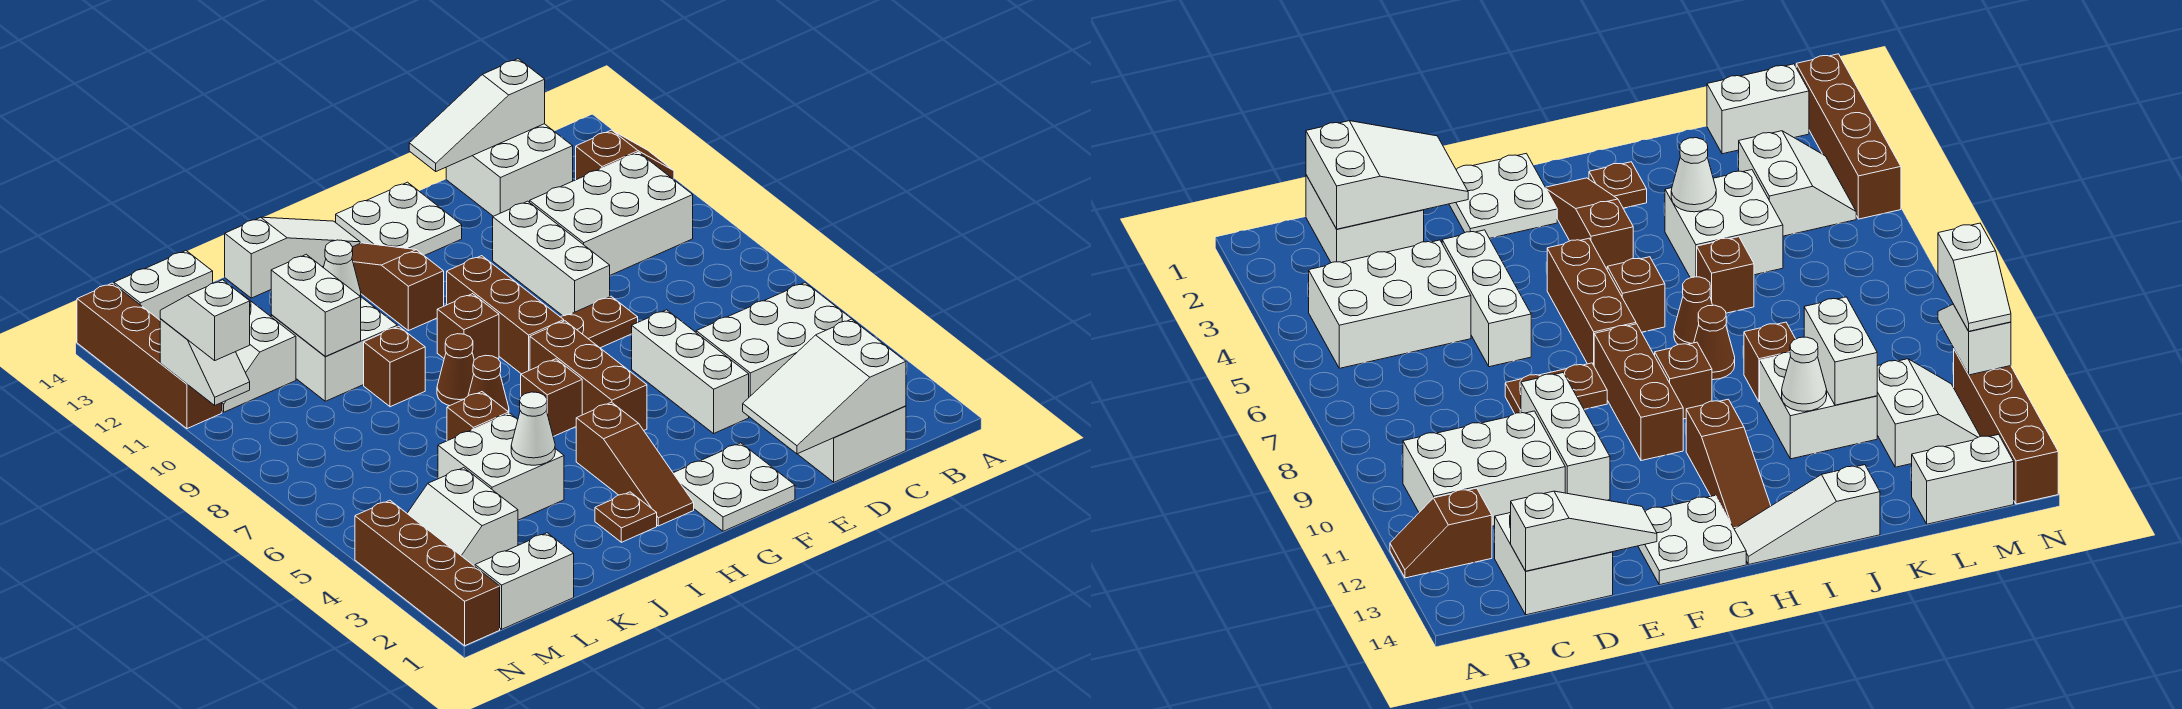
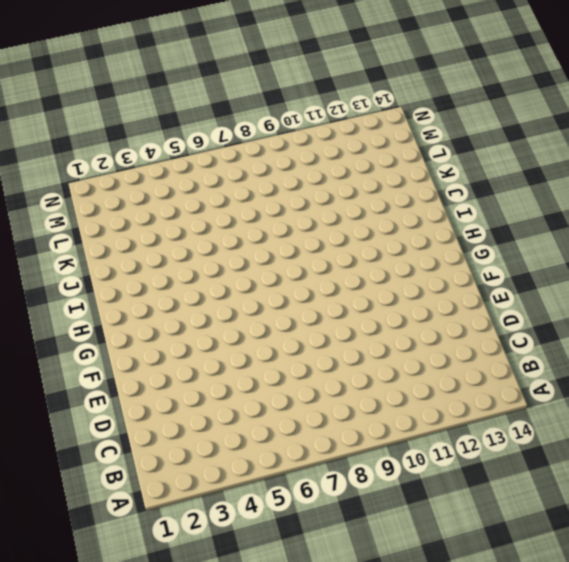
none -> brown 1x2 slope [576,130,674,180]
none -> white 2x3 brick [696,283,858,397]
none -> white 2x3 brick [530,152,693,275]
none -> white 2x2 brick [798,406,906,482]

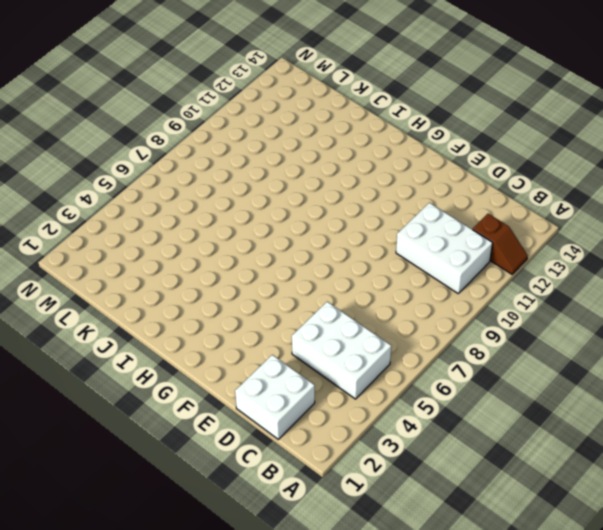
none -> white 2x2 brick [446,124,573,216]
none -> white 1x3 brick [632,310,749,433]
none -> brown 1x2 plate [561,296,638,348]
none -> white 1x3 brick [493,201,610,316]

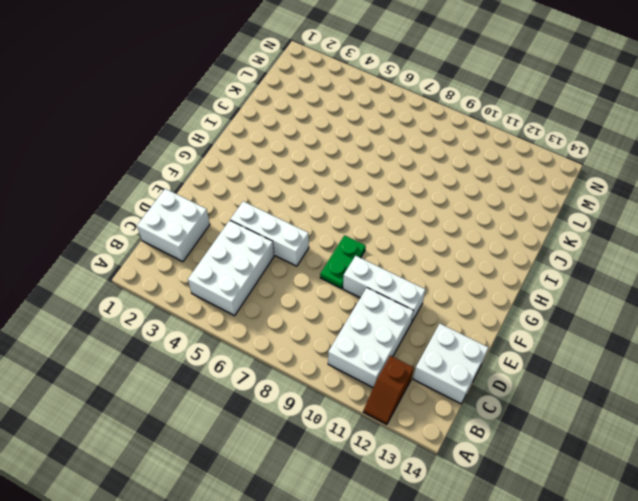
green 1x2 plate [320,235,366,288] -> brown 1x2 plate [561,296,638,348]
none -> white 2x2 plate [673,443,795,531]
none -> white 2x2 plate [336,182,462,256]
none -> brown 1x3 brick [530,321,647,430]
none -> brown 1x3 brick [447,256,564,374]

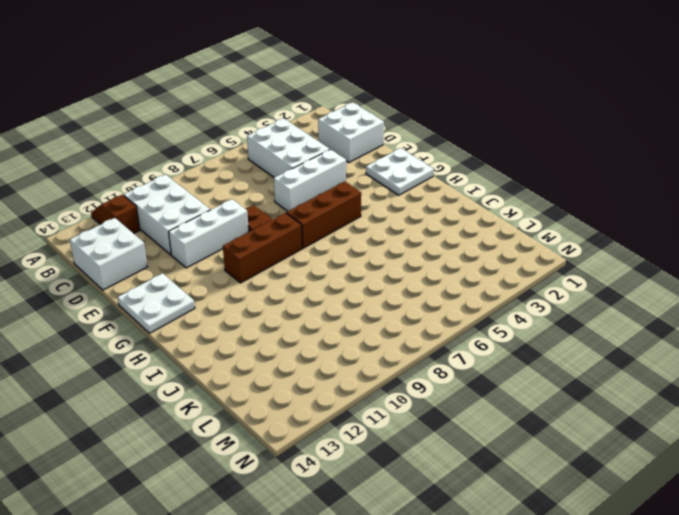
none -> brown 1x3 slope [576,402,694,526]
none -> brown 1x1 brick [521,359,582,437]
none -> brown 1x1 brick [437,294,499,360]
none -> brown 1x3 slope [352,243,444,331]

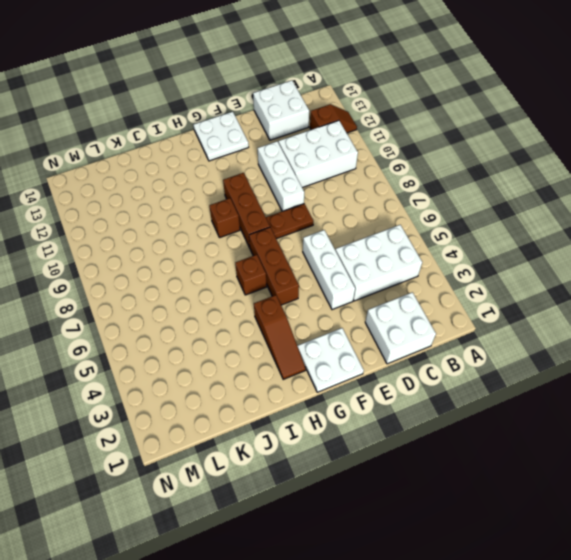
none -> brown 1x3 slope [352,243,444,331]
none -> white 1x3 slope [225,217,360,298]
none -> brown 1x1 plate [595,492,657,542]
none -> brown 1x1 cone [468,355,509,412]

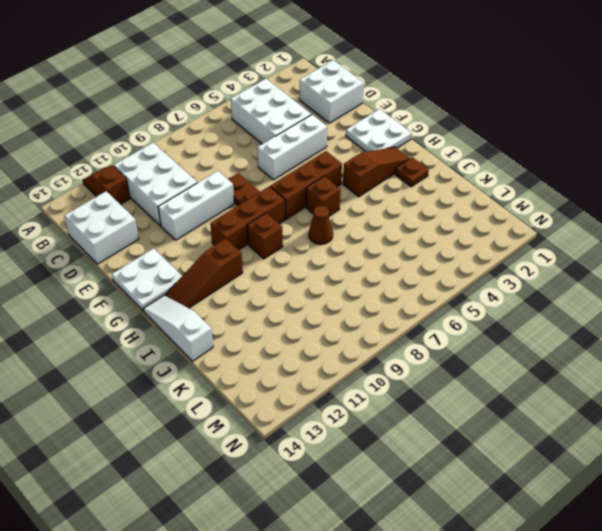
none -> brown 1x1 cone [437,334,474,406]
none -> white 2x2 brick [438,413,564,520]
none -> brown 1x1 brick [447,392,509,441]
none -> brown 1x1 brick [364,326,425,407]

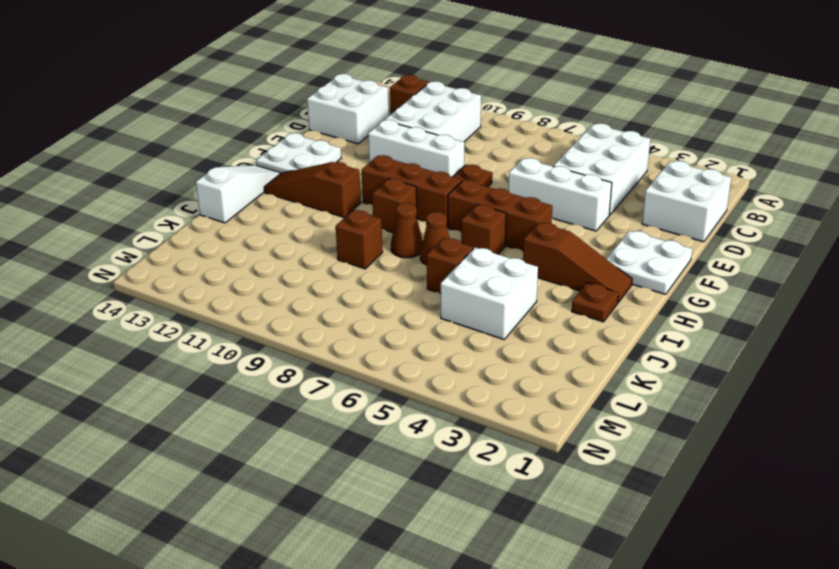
none -> white 2x2 brick [271,297,397,401]
none -> white 1x2 brick [475,533,574,629]
none -> white 2x2 slope [407,468,518,566]
none -> white 2x2 slope [222,294,296,412]

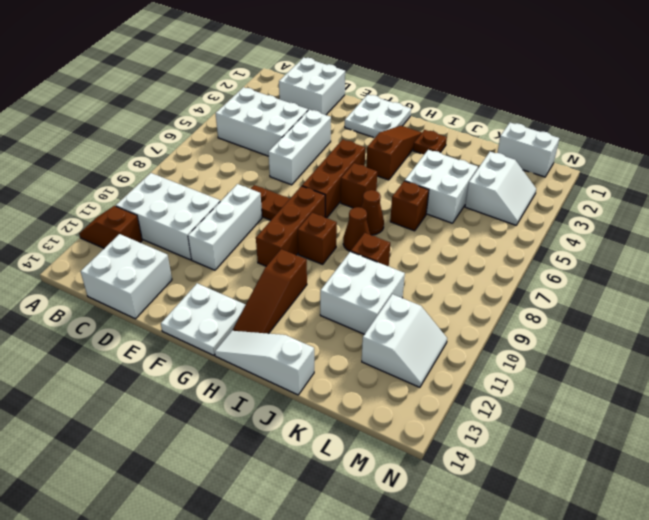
none -> white 1x2 brick [114,251,213,320]
none -> brown 1x4 brick [355,500,500,646]
none -> brown 1x4 brick [77,283,222,429]
none -> white 2x3 slope [743,319,906,454]

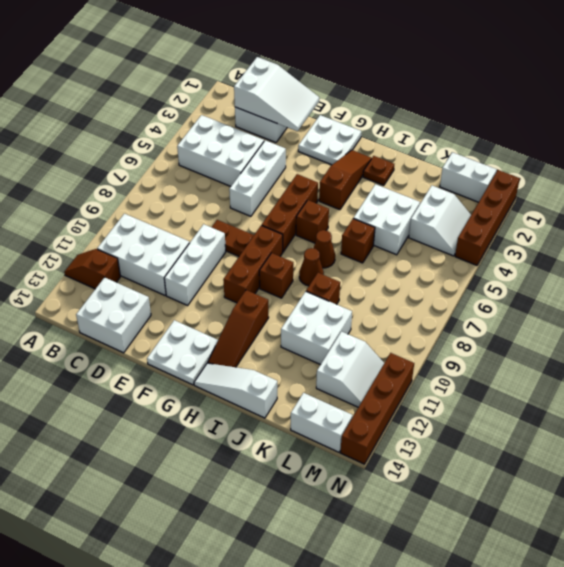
none -> white 1x3 slope [409,59,545,171]
none -> white 1x1 cone [511,392,555,465]
none -> white 1x1 cone [323,240,361,297]
none -> white 1x2 brick [271,254,361,356]

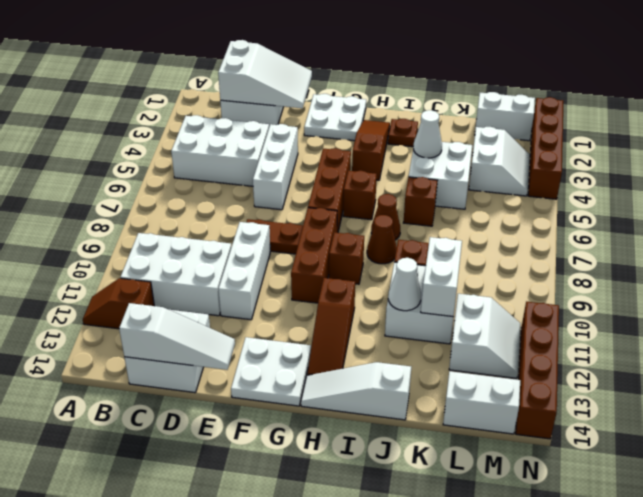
none -> white 1x2 slope [160,319,250,405]
none -> white 1x2 slope [160,280,250,360]

